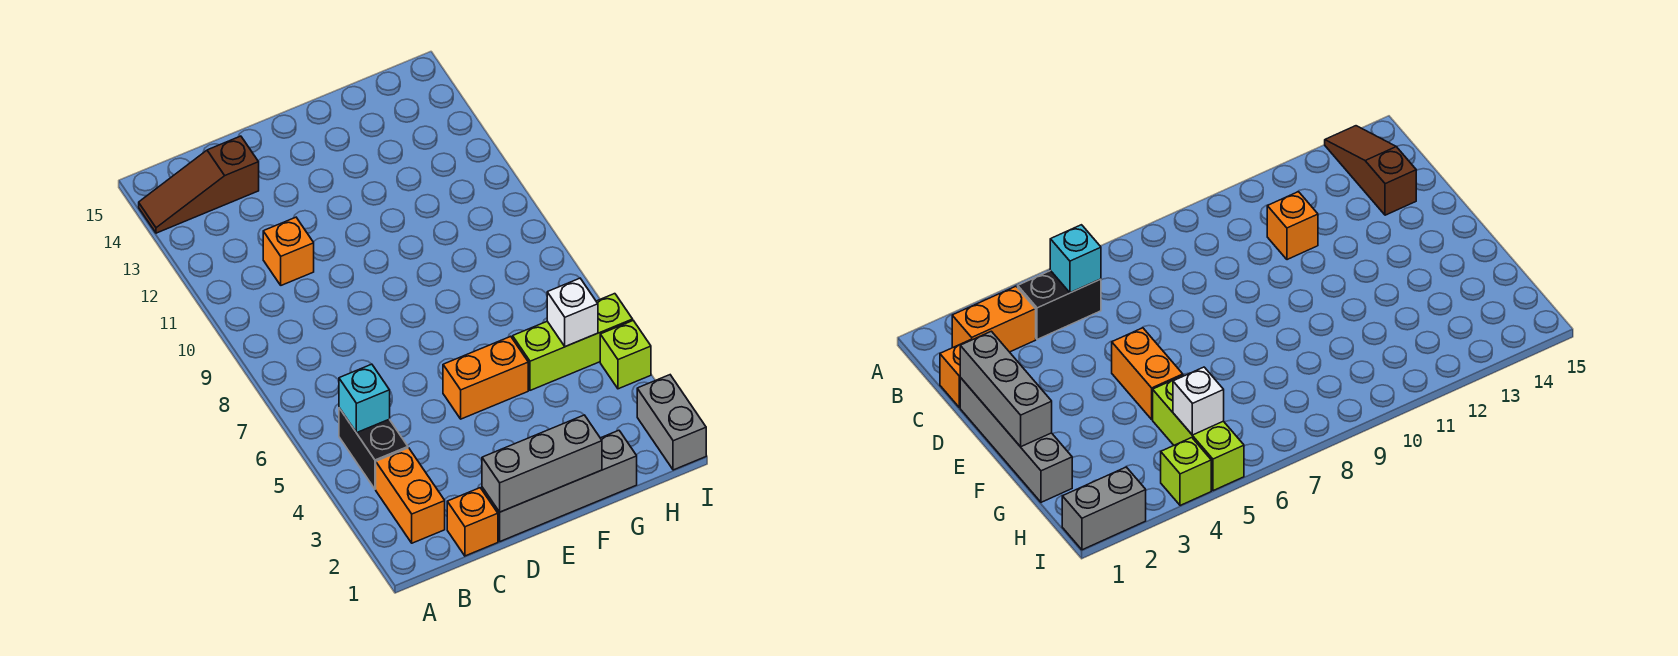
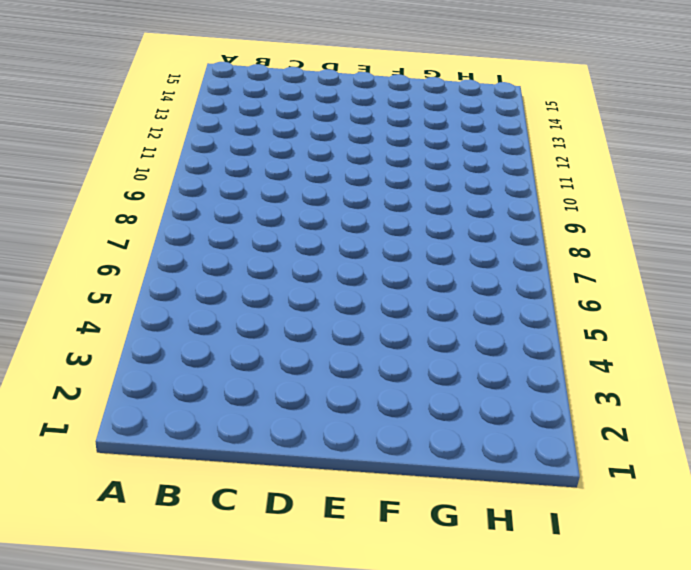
none -> brown 1x3 slope [139,136,259,233]
none -> orange 1x2 brick [376,448,445,543]
none -> black 1x2 brick [339,408,408,489]

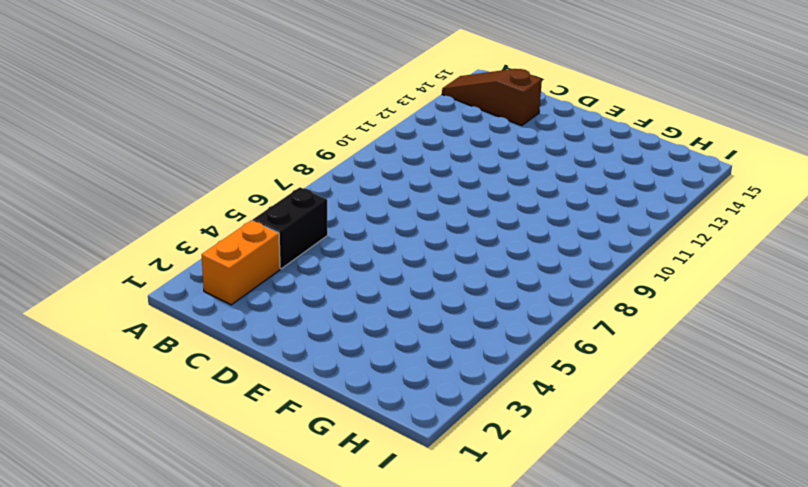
none -> orange 1x1 brick [447,488,498,556]
none -> orange 1x1 brick [263,217,314,285]
none -> grey 1x4 brick [482,430,637,541]

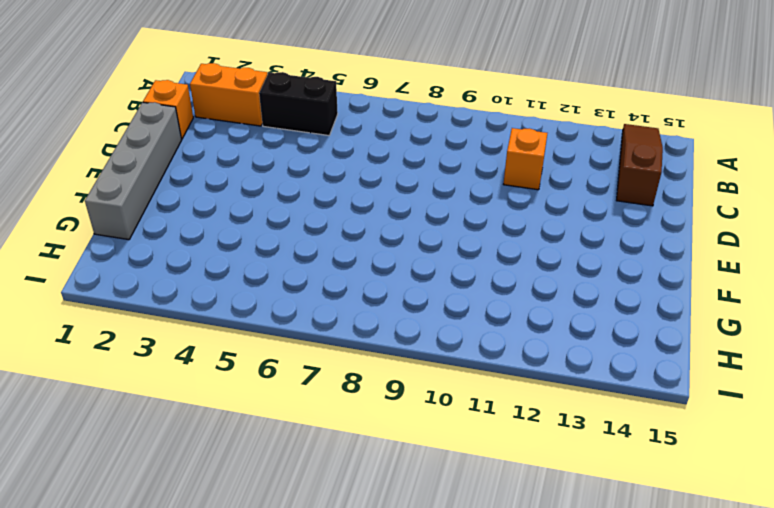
none -> orange 1x2 brick [443,336,528,419]
none -> lime 1x3 brick [513,294,633,390]
none -> grey 1x2 brick [637,375,706,470]

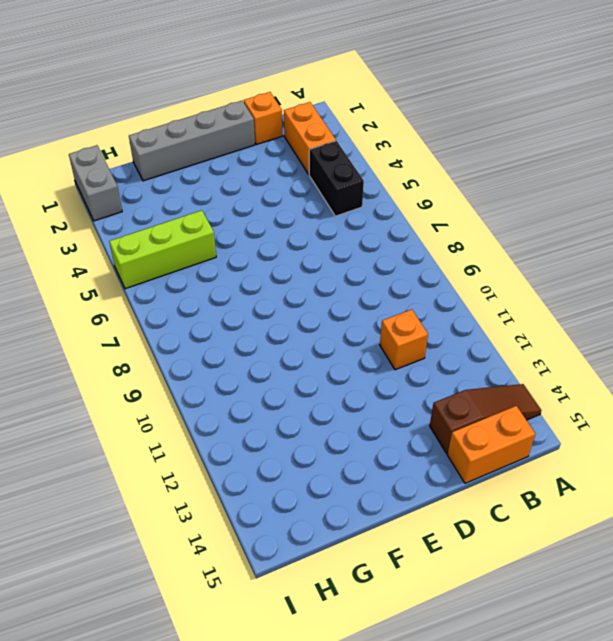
orange 1x2 brick [447,406,535,483] -> orange 1x2 brick moved to [443,336,528,419]
none -> lime 1x1 brick [600,321,651,389]
none -> cyan 1x1 brick [339,364,390,433]
none -> grey 1x3 brick [482,415,602,512]

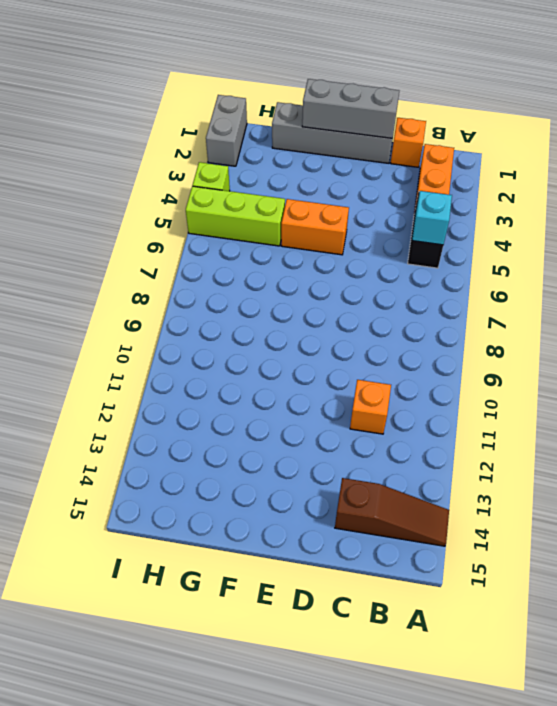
none -> white 1x1 brick [547,278,598,347]

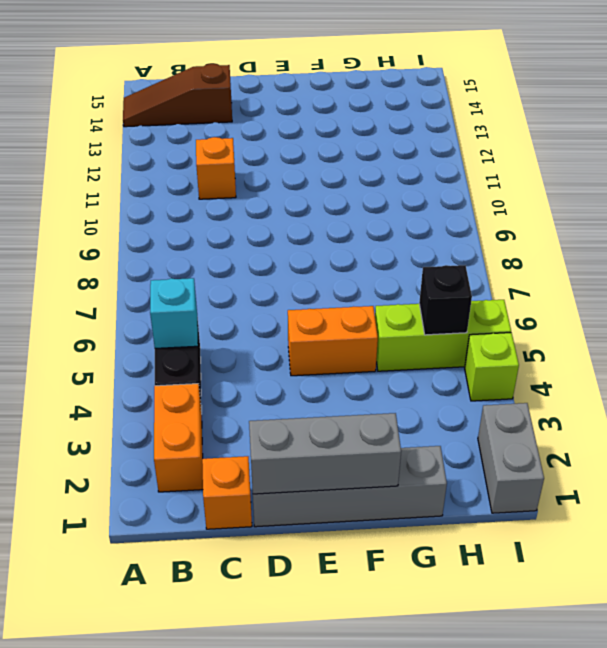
black 1x1 brick [419,265,472,335] -> white 1x1 brick [547,278,598,347]

